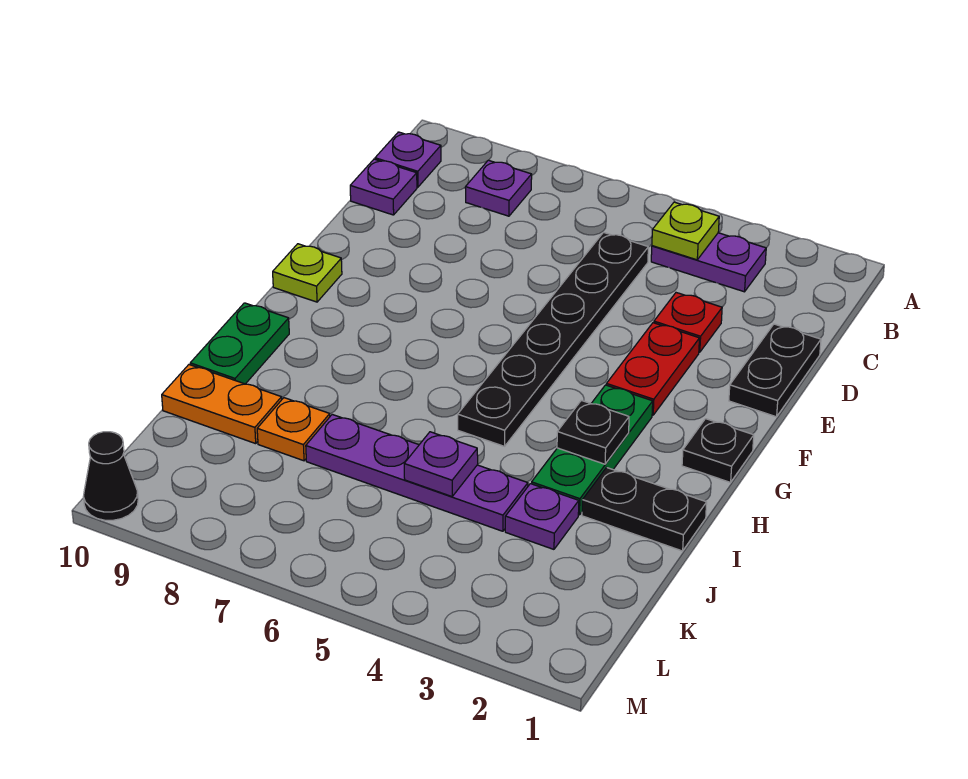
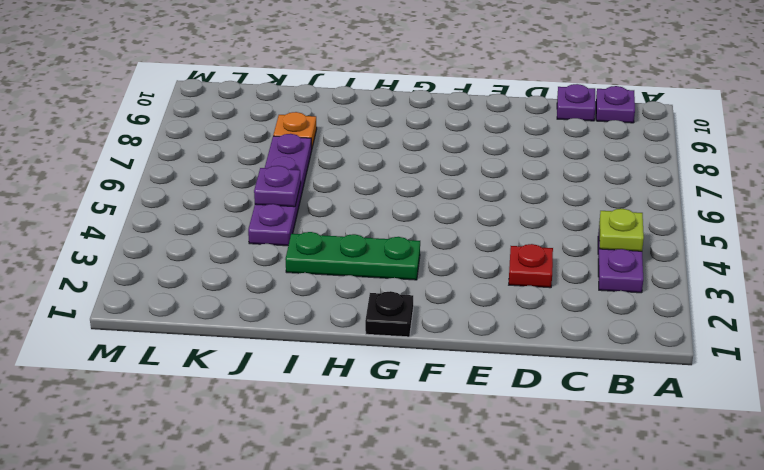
none -> purple 1x1 plate [465,160,532,216]
none -> black 1x6 plate [458,232,648,446]
none -> black 1x2 plate [729,324,821,417]

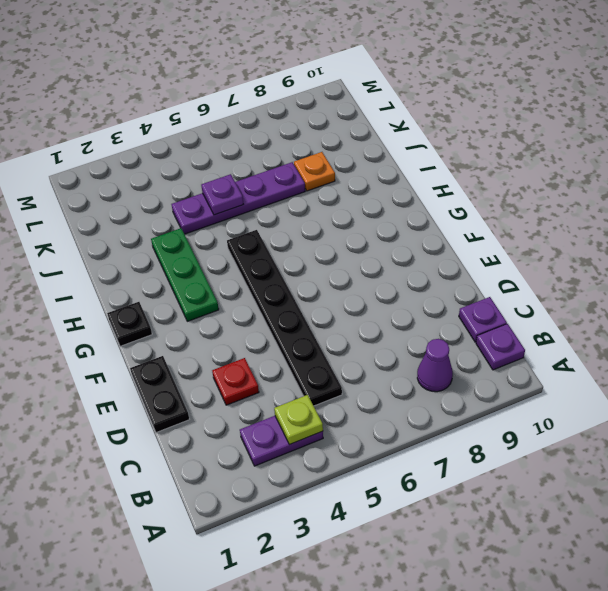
purple 1x1 cone [417,339,453,392] -> purple 1x1 plate [465,160,532,216]
none -> red 1x2 plate [606,323,699,415]
none -> lime 1x1 plate [273,244,342,302]
none -> green 1x2 plate [190,303,289,384]

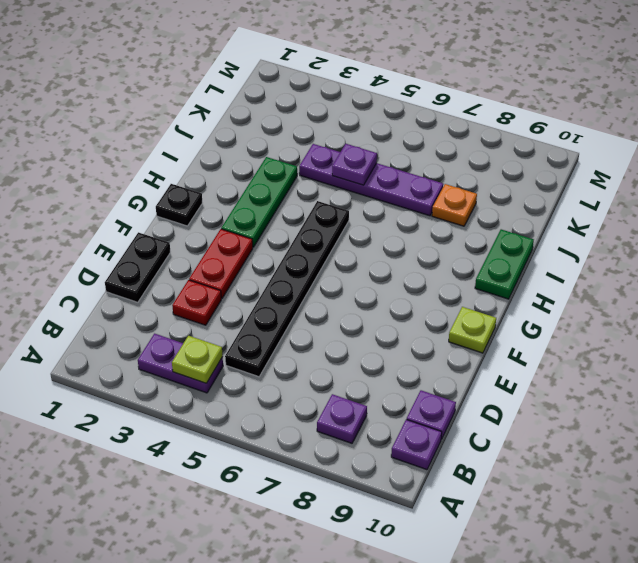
none -> black 1x2 plate [582,468,707,551]
none -> purple 1x1 plate [505,484,579,549]
none -> orange 1x2 plate [162,365,282,444]

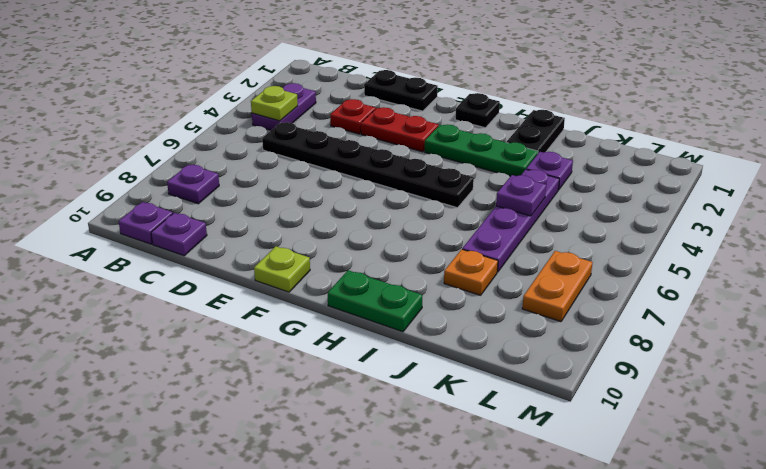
orange 1x2 plate [522,251,593,322] -> orange 1x2 plate moved to [162,365,282,444]
none -> black 1x1 cone [83,432,138,520]
none -> black 1x1 plate [557,400,629,464]

